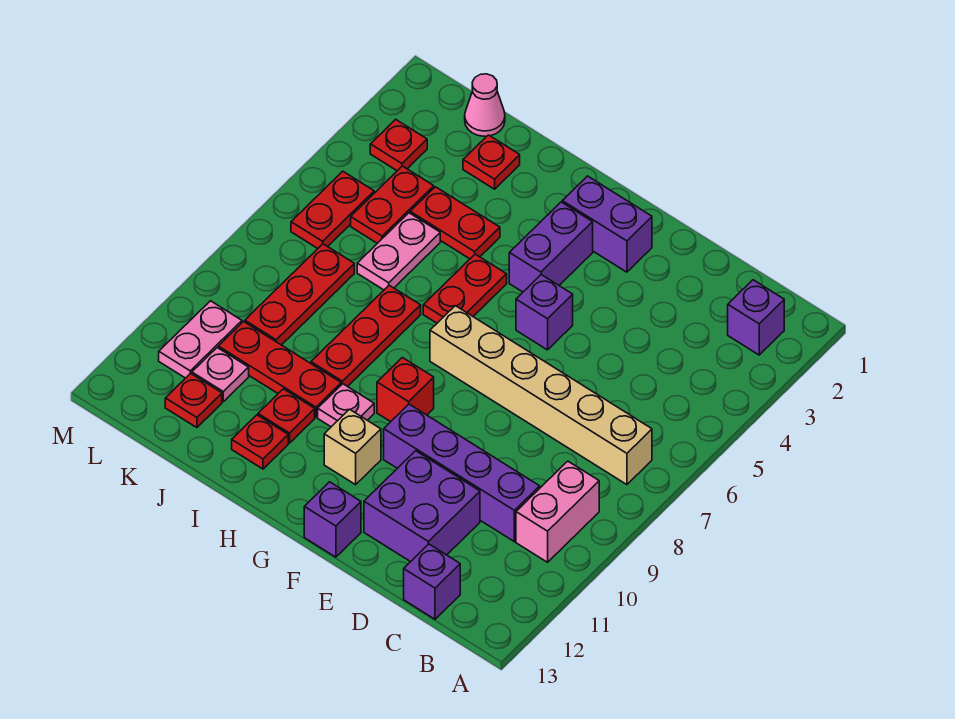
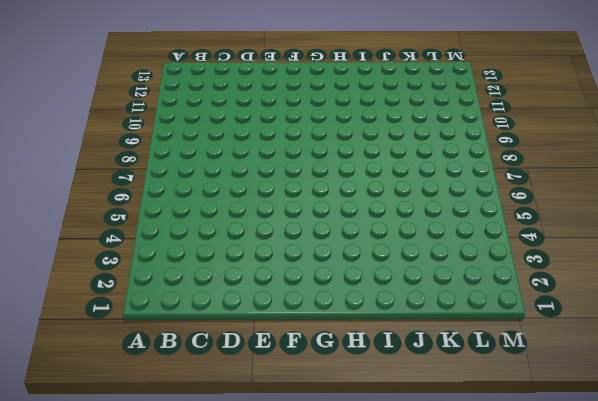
none -> purple 1x1 brick [728,280,784,355]
none -> tan 1x6 brick [430,306,652,485]
none -> pink 1x2 brick [516,461,599,562]

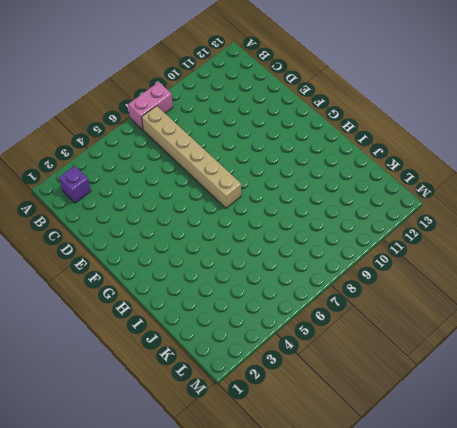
pink 1x2 brick [128,82,173,130] -> pink 1x2 brick moved to [516,461,599,562]
none -> purple 1x4 brick [384,404,540,542]
none -> purple 1x1 brick [404,544,460,619]
none -> purple 2x2 brick [364,451,480,562]

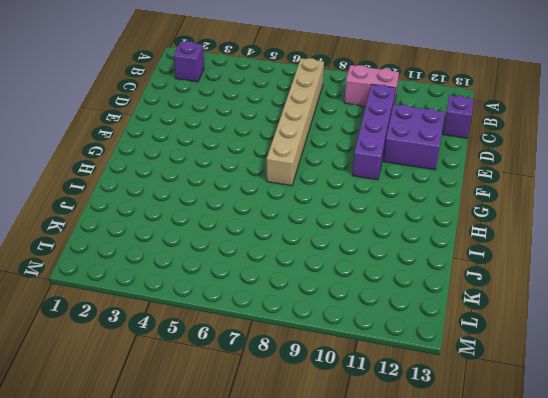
none -> purple 1x2 brick [562,176,652,272]
none -> purple 1x1 brick [516,275,573,350]
none -> purple 1x1 brick [304,482,361,557]

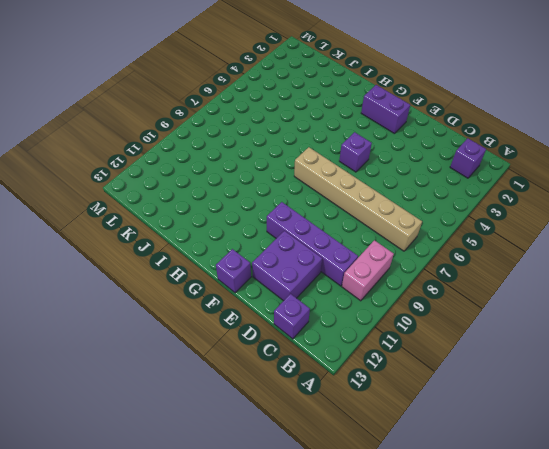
none -> purple 1x2 brick [509,202,593,292]
none -> red 1x1 brick [377,358,434,422]
none -> tan 1x1 brick [324,409,381,485]

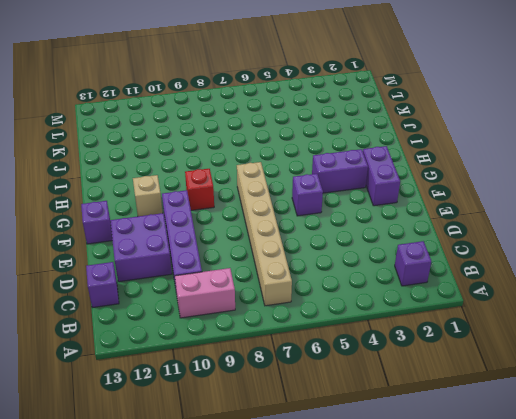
none -> red 1x2 plate [423,254,507,323]
none -> pink 1x1 plate [318,384,374,427]
none -> red 1x2 plate [410,187,500,259]

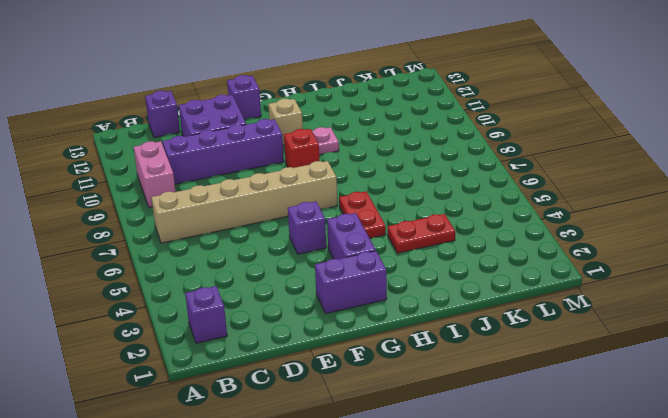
none -> red 1x3 plate [311,285,421,387]
none -> red 1x3 plate [218,322,341,417]
none -> red 1x1 plate [258,389,315,443]

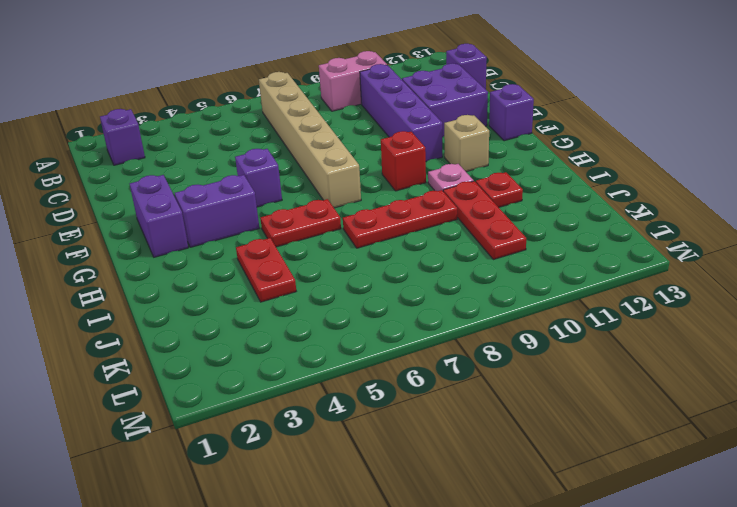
none -> red 1x1 plate [232,415,288,469]
none -> red 1x1 plate [463,135,520,189]
none -> pink 1x2 plate [357,213,440,290]

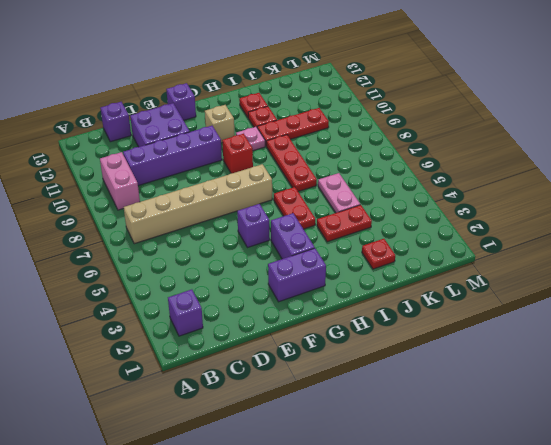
none -> pink 1x1 cone [465,74,505,136]
none -> red 1x2 plate [351,166,434,243]
none -> red 1x3 plate [245,244,354,345]

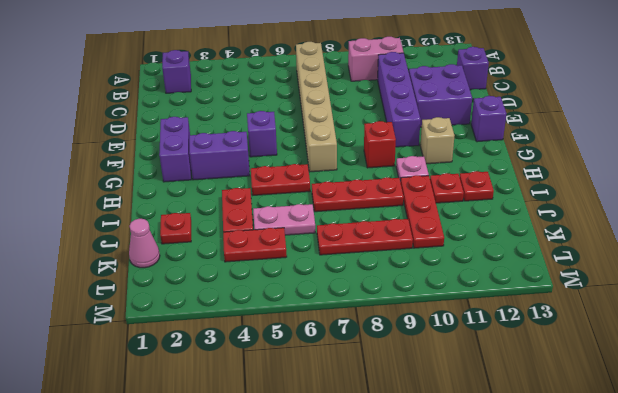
none -> pink 1x1 plate [192,348,249,402]
none -> red 1x1 plate [165,373,222,428]
none -> red 1x1 plate [370,119,427,171]

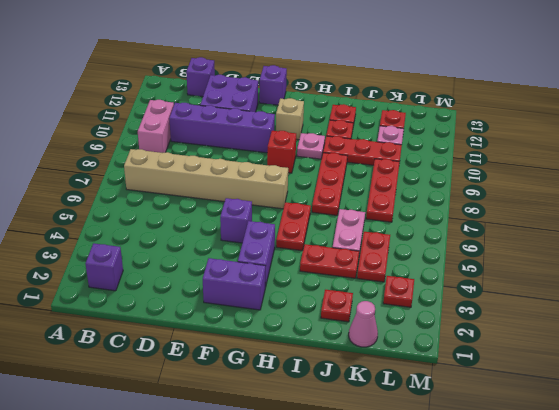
none -> red 1x2 plate [291,171,374,248]
none -> pink 1x2 plate [159,301,242,378]

